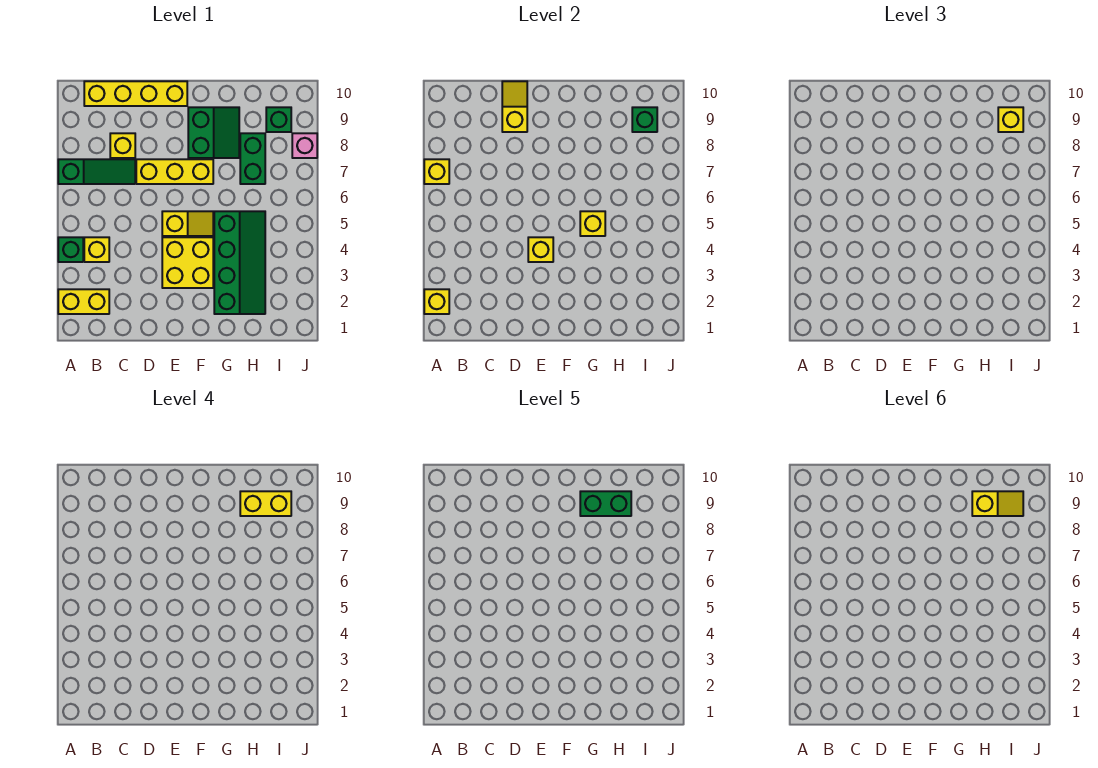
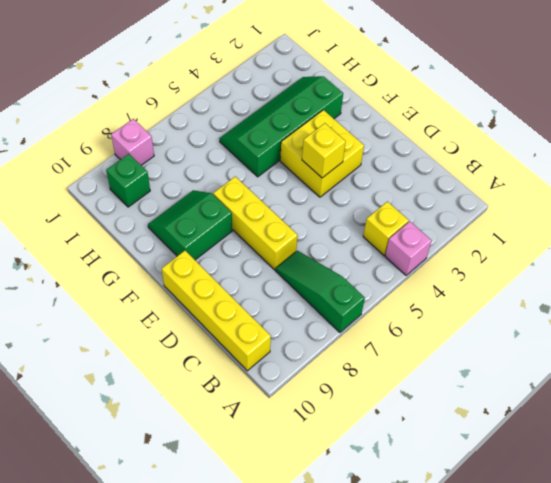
pink 1x1 brick [385,222,432,275] -> green 1x1 brick [58,237,83,262]
none -> yellow 1x2 brick [58,289,109,314]
none -> yellow 1x1 brick [110,133,135,158]
none -> yellow 1x2 slope [162,211,213,236]

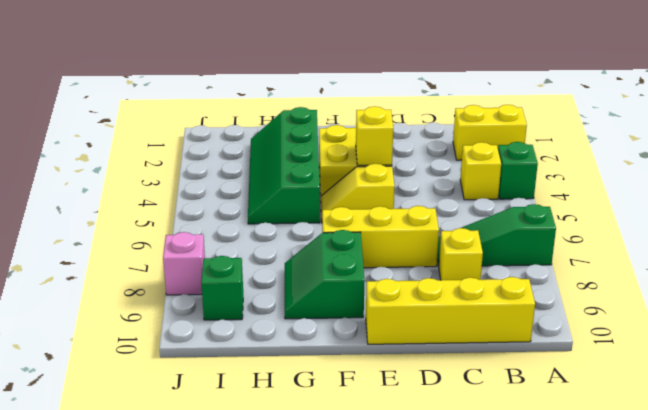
none -> green 1x2 brick [240,133,265,184]
none -> yellow 1x1 brick [424,289,449,314]
none -> yellow 1x1 brick [424,159,449,184]

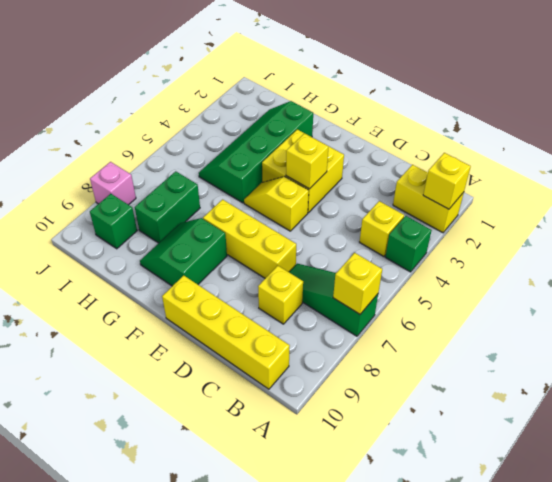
none -> yellow 1x2 slope [502,81,527,132]
none -> yellow 1x1 brick [580,211,605,236]
none -> green 1x1 brick [632,107,657,132]

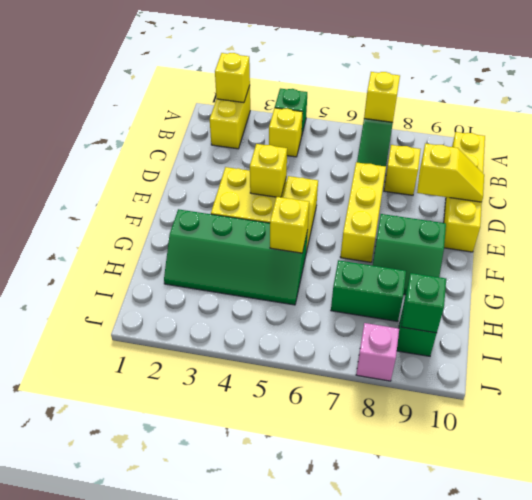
none -> yellow 1x1 brick [998,107,1023,132]
none -> yellow 1x2 brick [240,491,291,516]
none -> green 1x2 brick [580,491,631,516]

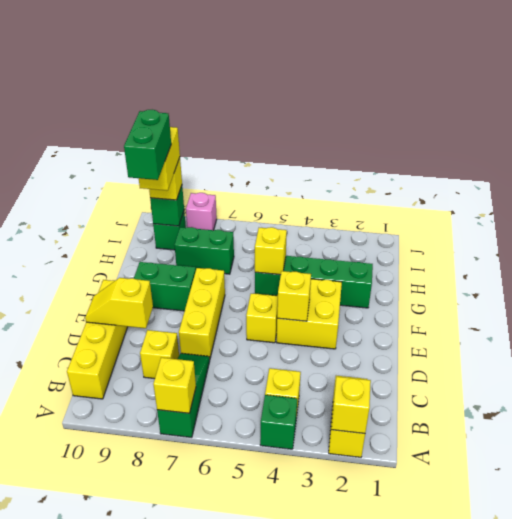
none -> yellow 1x2 slope [972,491,1023,516]

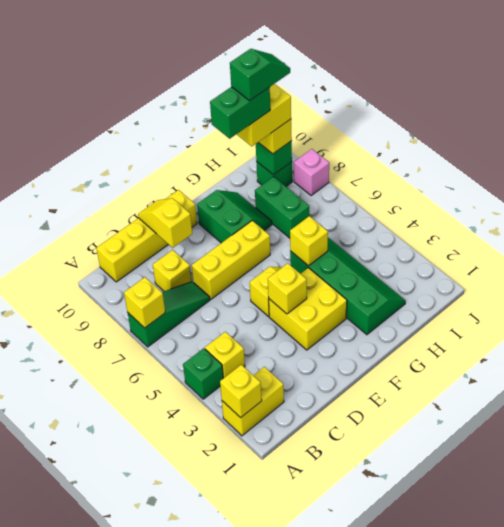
green 1x2 slope [230,49,290,101] -> yellow 1x2 slope [972,491,1023,516]

